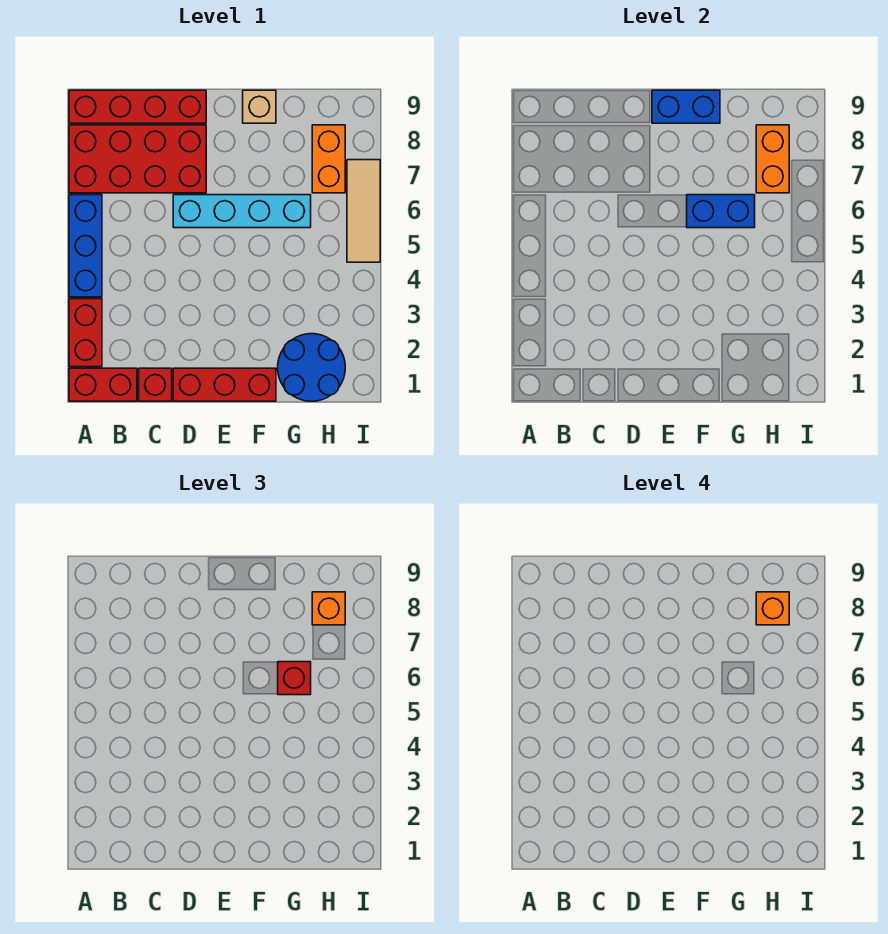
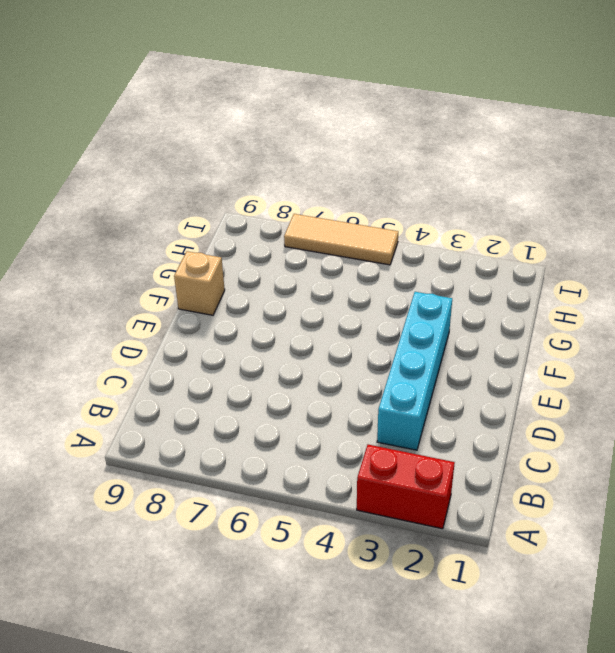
cyan 1x4 brick [377,292,452,450] -> cyan 1x4 brick moved to [173,195,311,228]
none -> red 1x2 brick [69,368,137,401]
none -> blue 1x3 brick [69,195,102,297]
none -> red 2x4 brick [69,125,206,193]

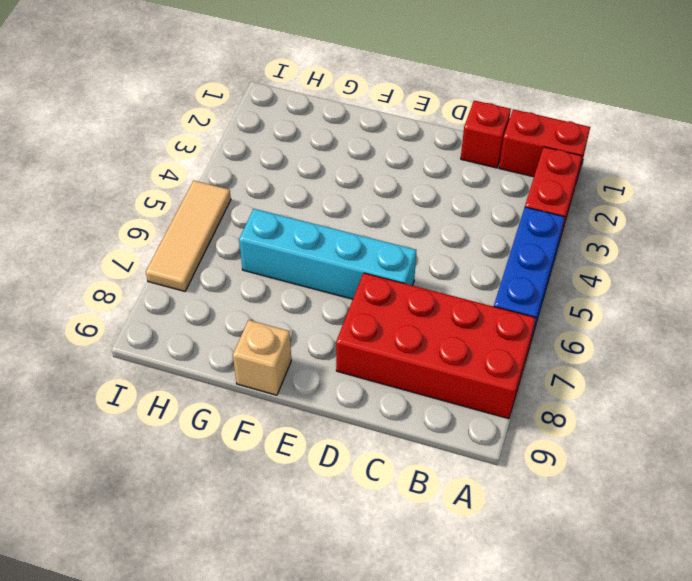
none -> red 1x4 brick [69,90,206,123]
none -> red 1x3 brick [173,368,276,401]
none -> blue 2x2 round brick [278,334,345,401]

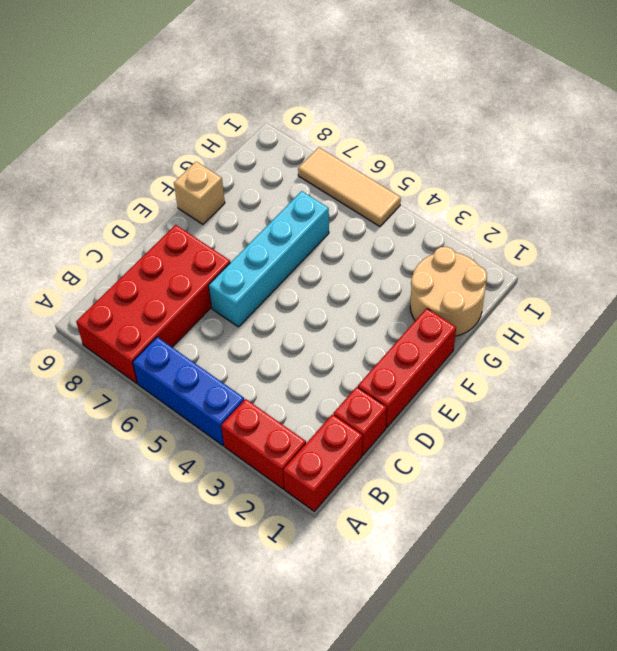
tan 2x2 round brick [410,247,487,336] -> blue 2x2 round brick [278,334,345,401]
none -> red 1x4 brick [69,90,206,123]
none -> orange 1x2 brick [312,125,345,193]
none -> blue 1x2 brick [652,90,720,123]

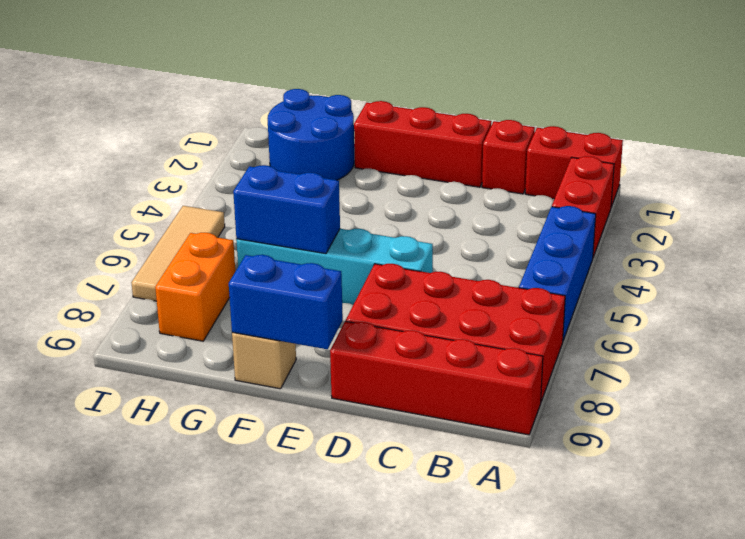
none -> orange 1x2 brick [756,125,789,193]
none -> red 1x1 brick [278,662,311,695]
none -> orange 1x1 brick [312,592,345,625]

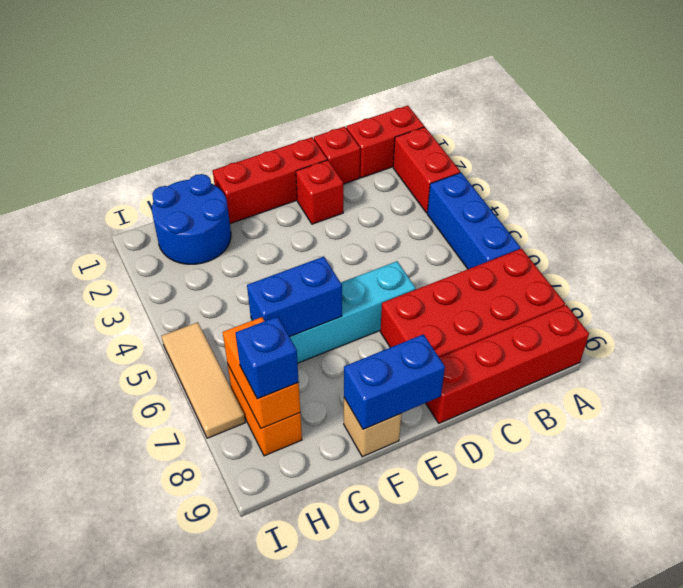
red 1x1 brick [296,160,343,224] -> red 1x1 brick moved to [278,662,311,695]
blue 1x1 brick [236,316,299,399] -> orange 1x1 brick [312,592,345,625]
none -> orange 1x1 brick [756,592,789,625]

